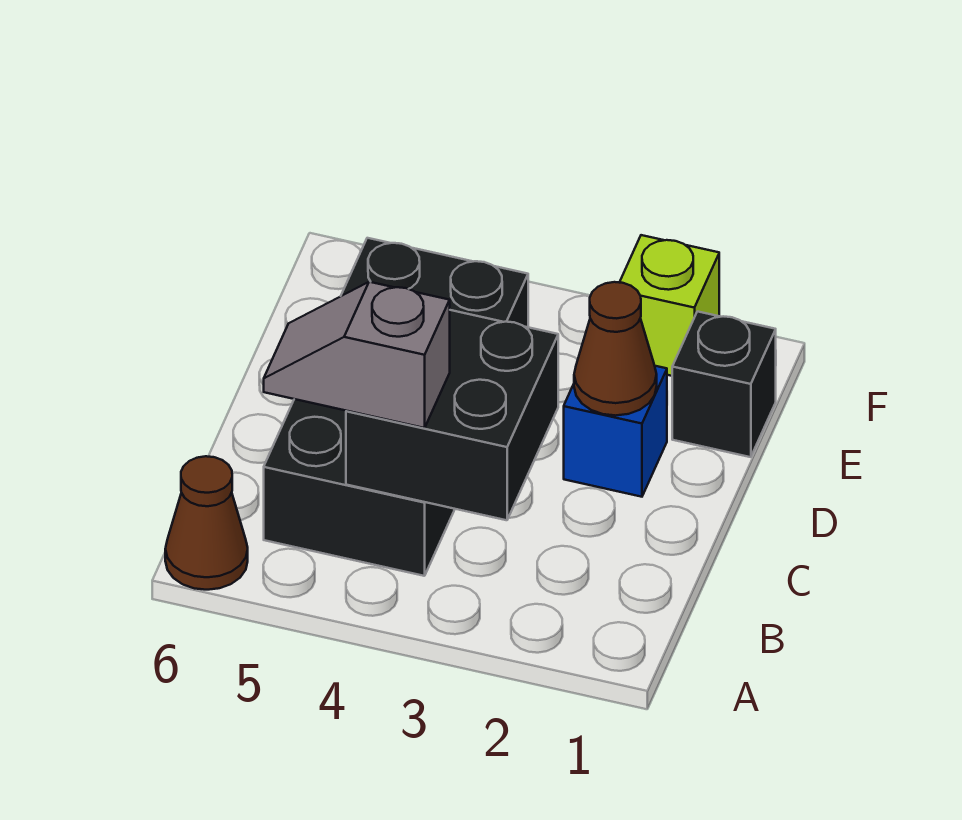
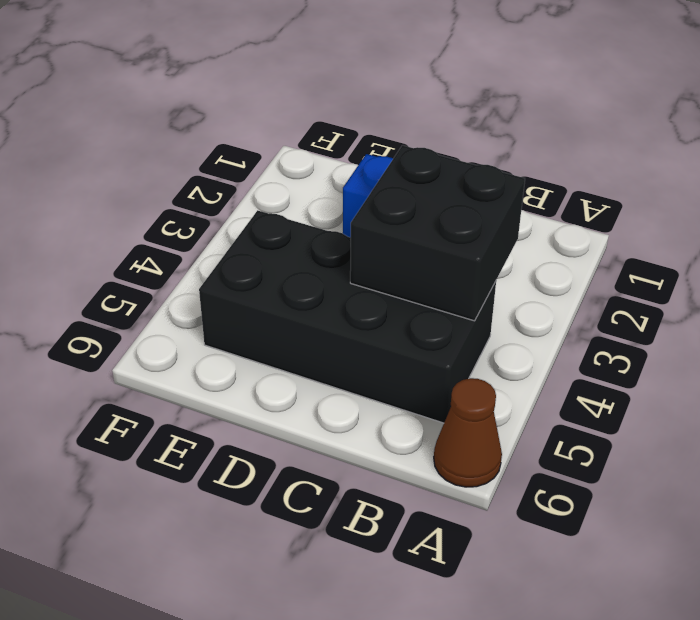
none -> black 1x1 brick [672,312,776,457]
none -> lime 1x1 brick [619,235,719,376]

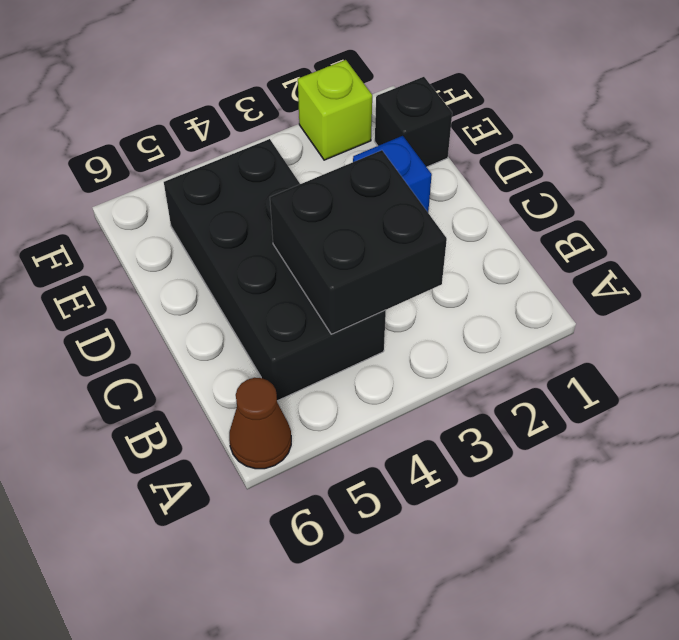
none -> brown 1x1 cone [574,282,657,416]
none -> grey 1x2 slope [264,282,450,428]

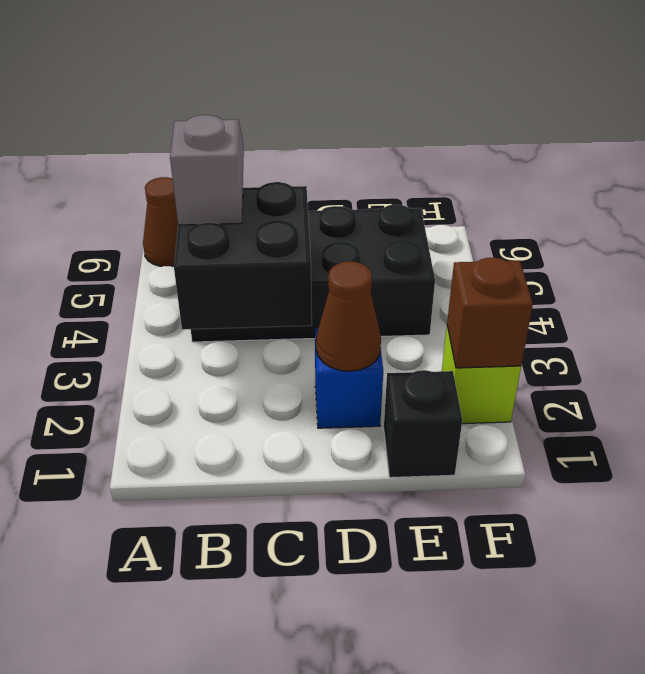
brown 1x1 brick [447,258,533,368] -> none

